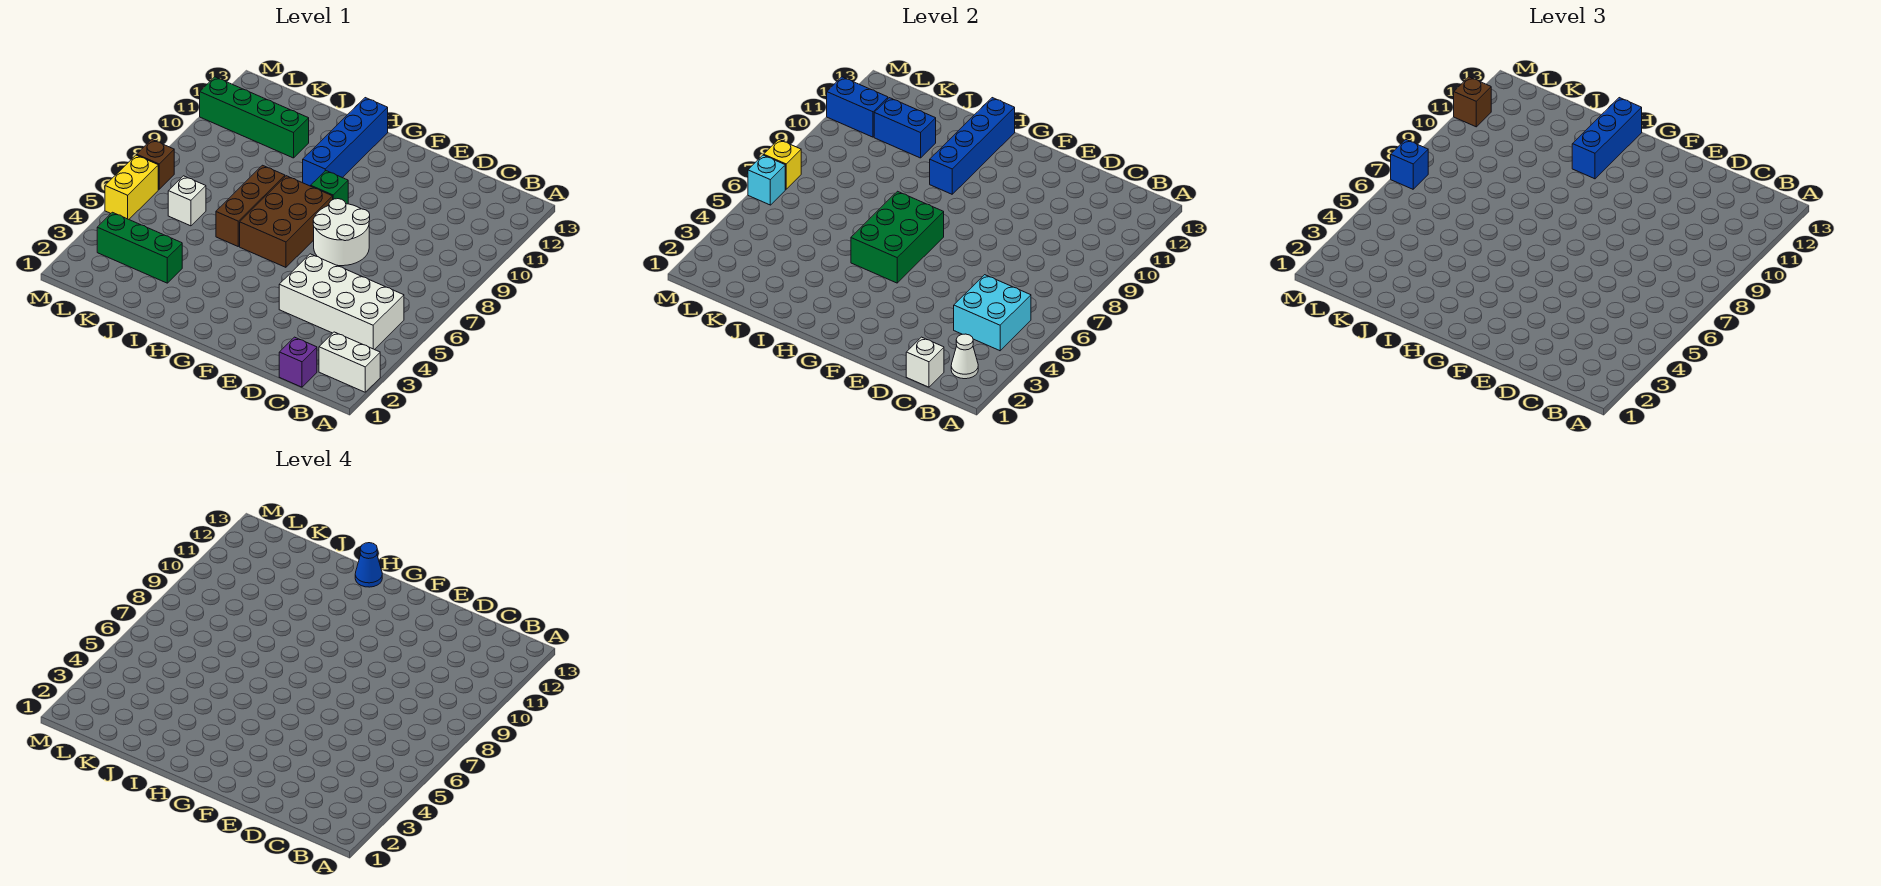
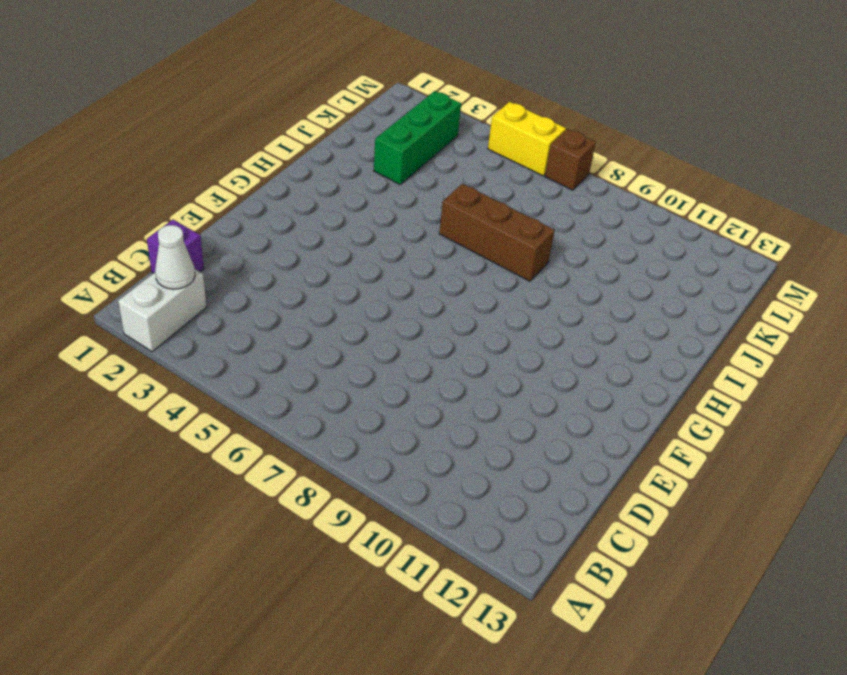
none -> white 2x4 brick [279,254,404,350]
none -> white 2x2 round brick [313,199,370,266]
none -> brown 2x3 brick [240,176,333,267]

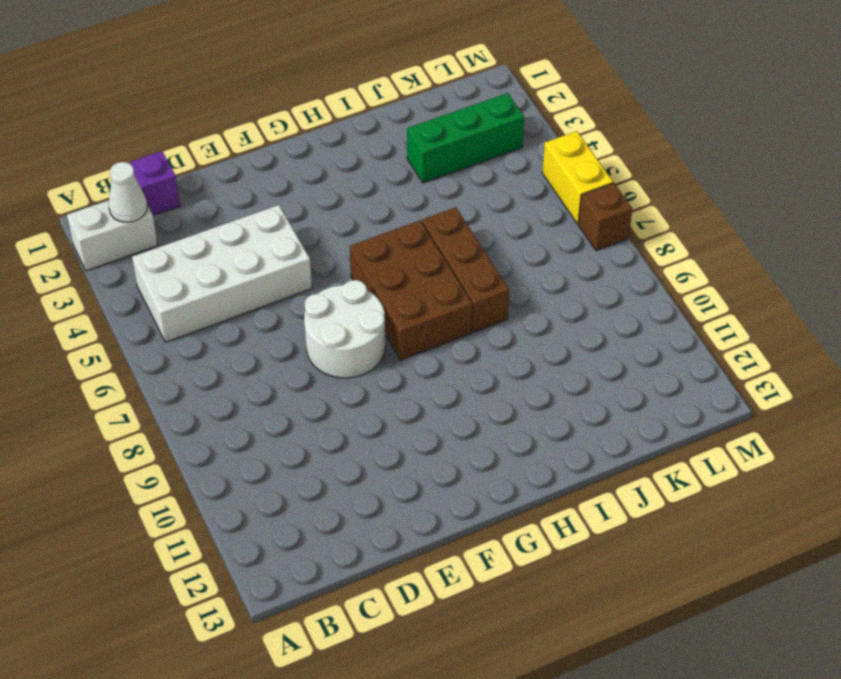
none -> green 1x1 brick [311,171,348,204]
none -> blue 1x4 brick [303,98,388,186]
none -> green 1x4 brick [200,77,309,158]

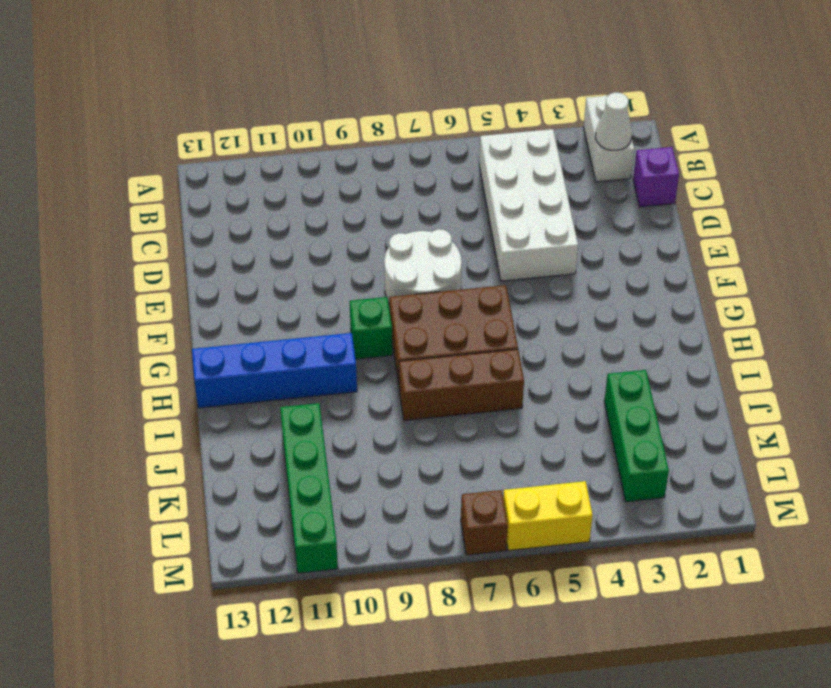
none -> white 1x1 brick [168,176,206,226]
none -> cyan 2x2 brick [954,275,1031,351]
none -> white 1x1 brick [906,337,944,387]

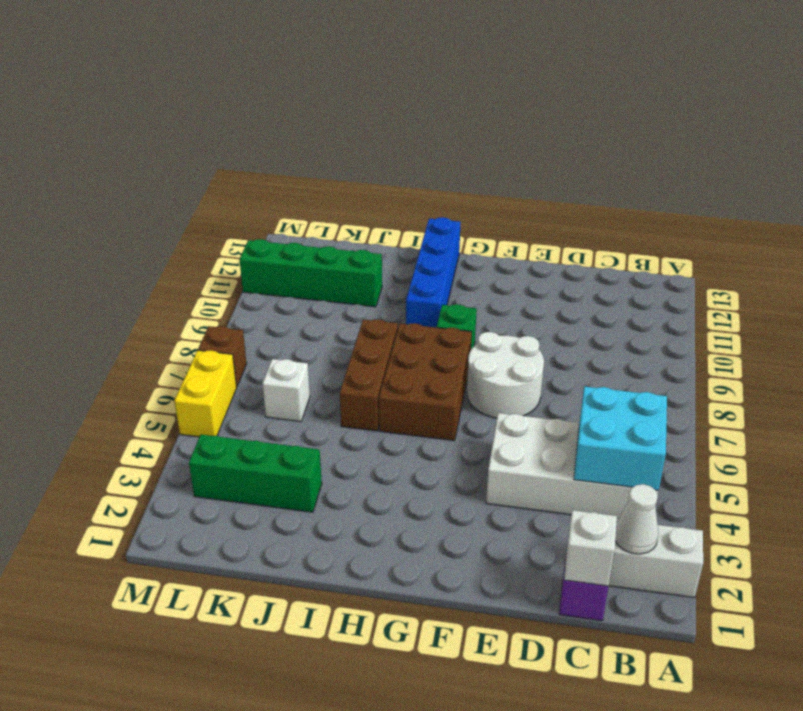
none -> green 2x3 brick [851,191,944,283]
none -> blue 1x4 brick [930,98,1015,194]
none -> blue 1x2 brick [874,98,936,158]

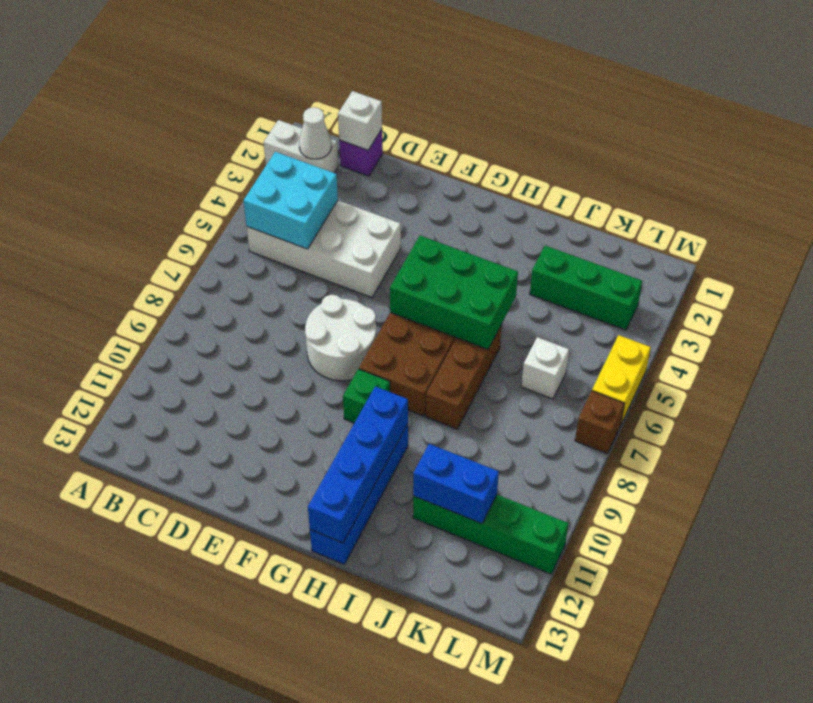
green 2x3 brick [390,236,518,349] -> green 2x3 brick turned to [851,191,944,283]
none -> blue 1x2 brick [827,77,888,137]
none -> cyan 1x1 brick [748,155,785,205]
none -> yellow 1x1 brick [764,139,801,189]

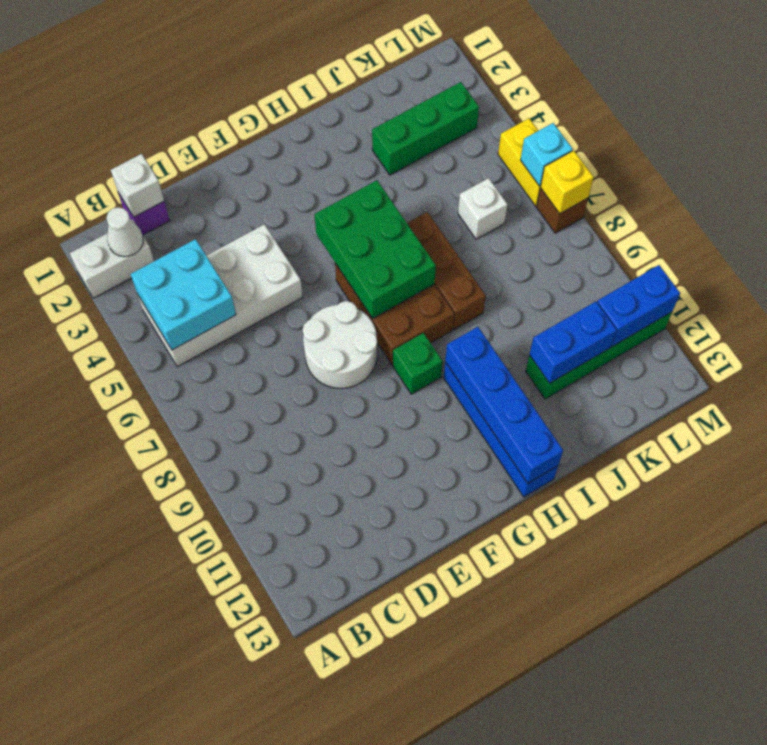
none -> blue 1x3 brick [1572,98,1642,179]
none -> blue 1x1 brick [1391,139,1428,189]
none -> brown 1x1 brick [1454,77,1491,127]

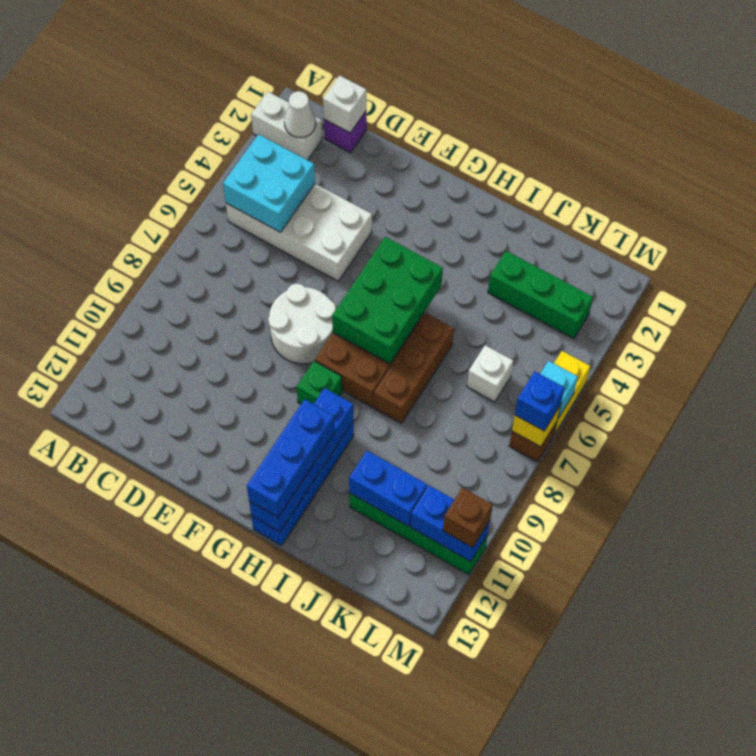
none -> blue 1x1 cone [355,543,382,587]

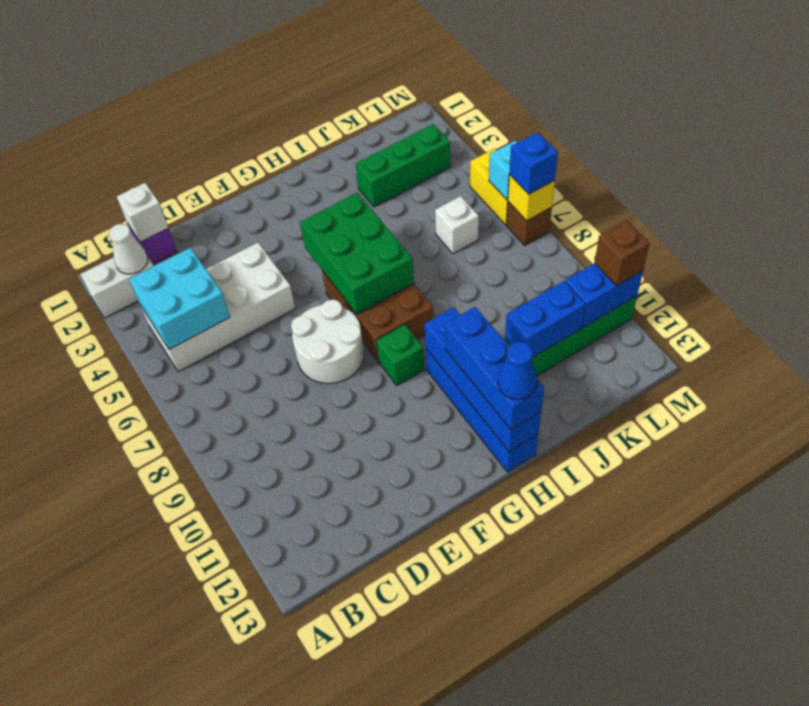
none -> brown 1x3 brick [216,165,285,246]

